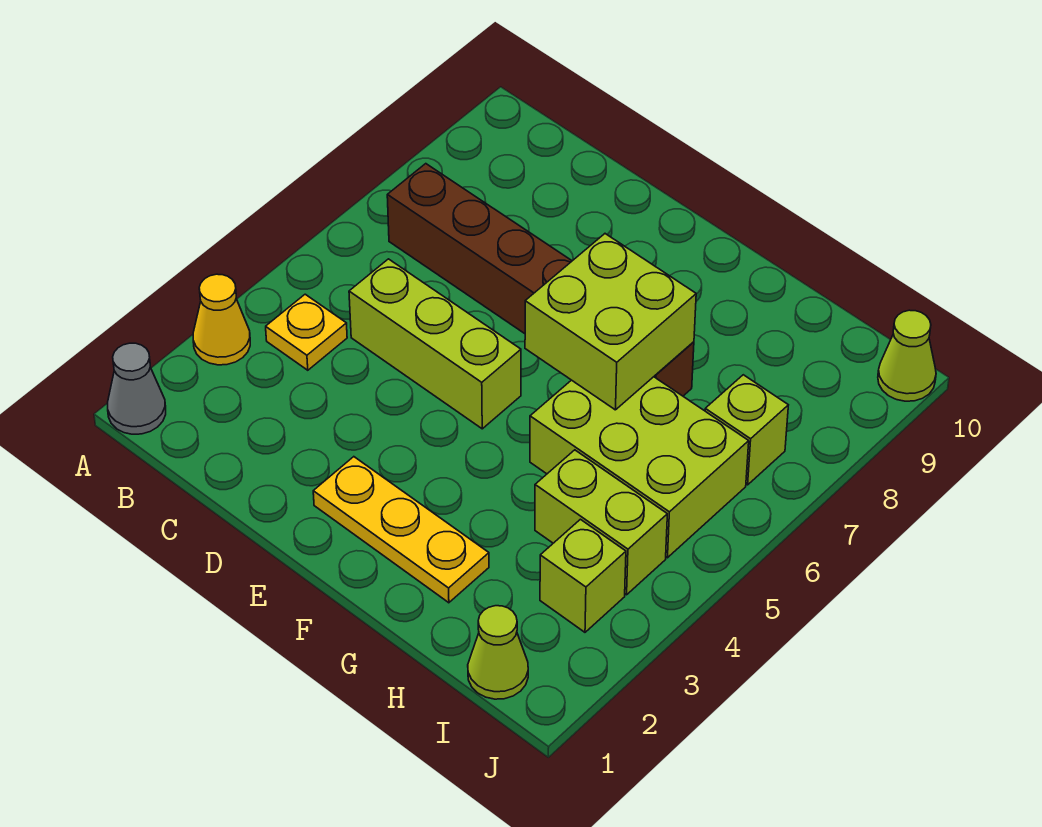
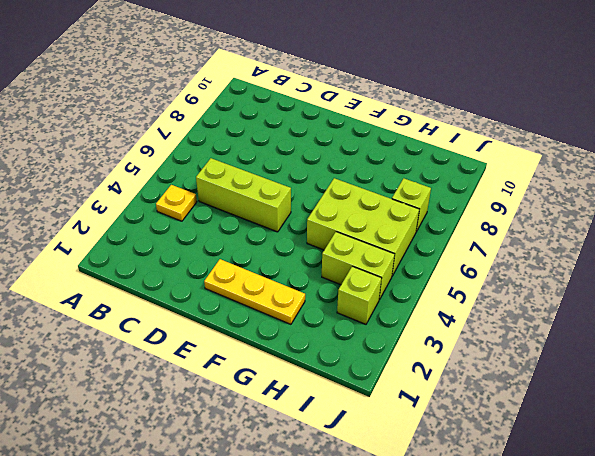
none -> grey 1x1 cone [108,343,166,434]
none -> yellow 1x1 cone [193,274,250,365]
none -> brown 1x6 brick [387,164,694,396]

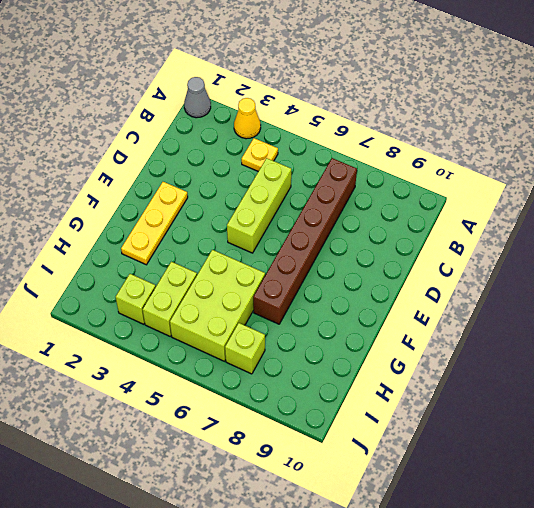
none -> lime 1x1 cone [468,606,528,699]
none -> lime 1x1 cone [878,310,936,401]
none -> lime 2x2 brick [525,234,696,410]

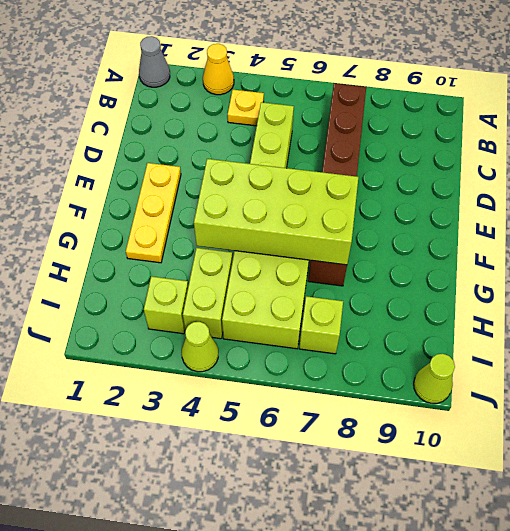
lime 2x4 brick [194,159,358,265] -> lime 2x2 brick [525,234,696,410]
lime 1x1 cone [182,322,218,372] -> lime 1x1 cone moved to [468,606,528,699]

